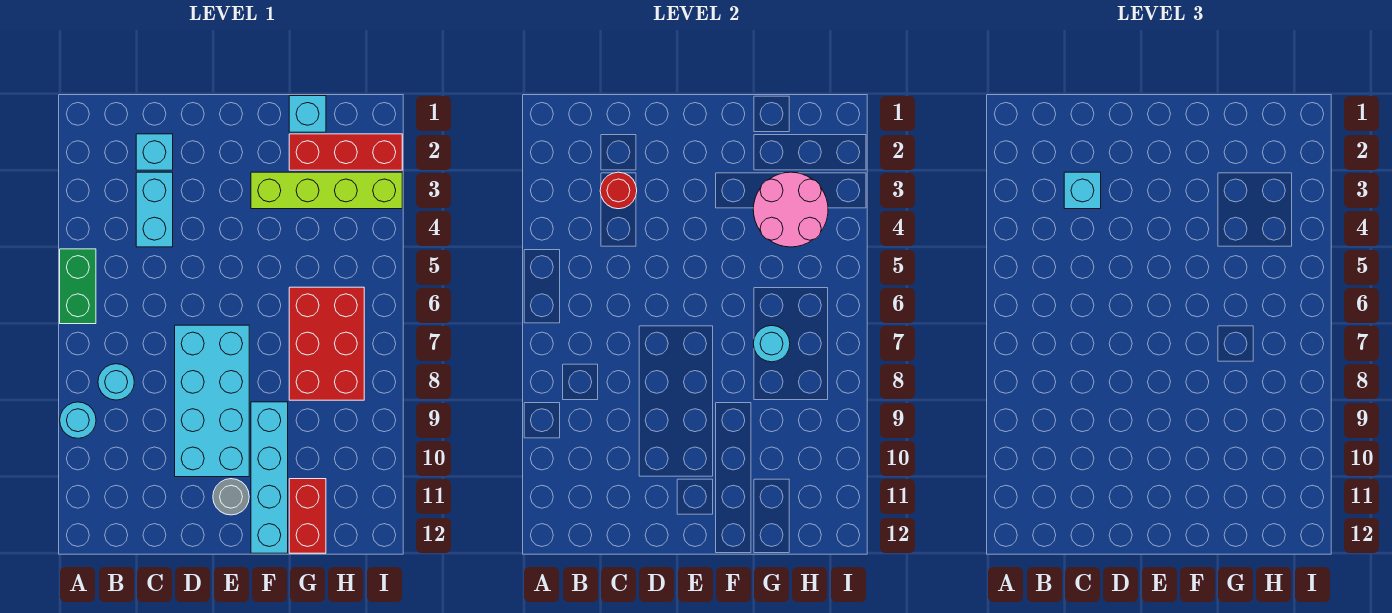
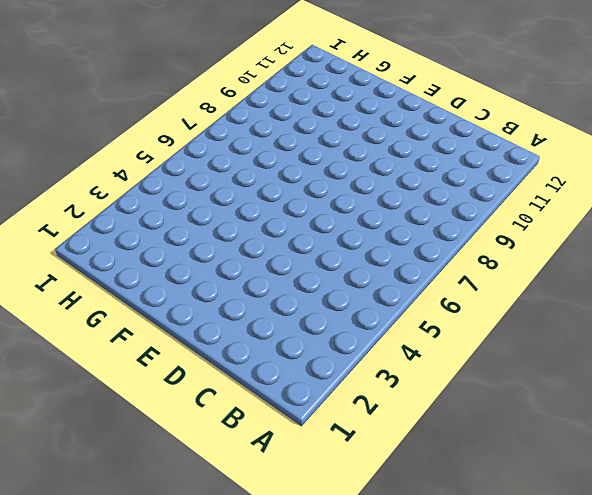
none -> green 1x2 brick [60,249,96,324]
none -> cyan 1x1 round brick [60,402,96,438]
none -> cyan 1x1 round brick [98,364,134,400]

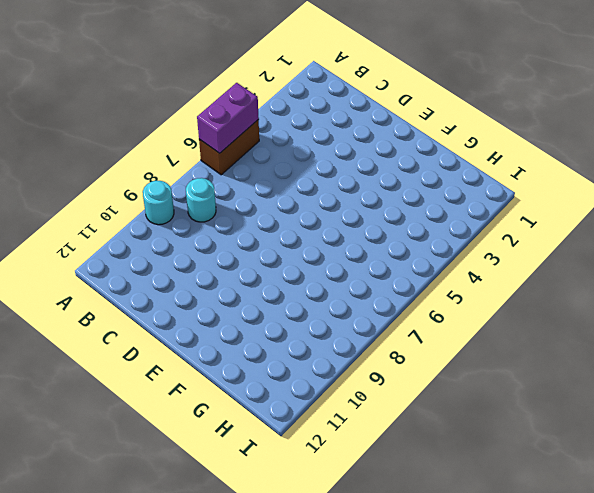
brown 1x2 brick [199,119,259,175] -> green 1x2 brick [60,249,96,324]
purple 1x2 brick [197,83,259,153] -> none
none -> cyan 1x1 brick [136,134,173,170]
none -> cyan 1x2 brick [136,172,173,247]
none -> cyan 2x4 brick [175,325,249,477]

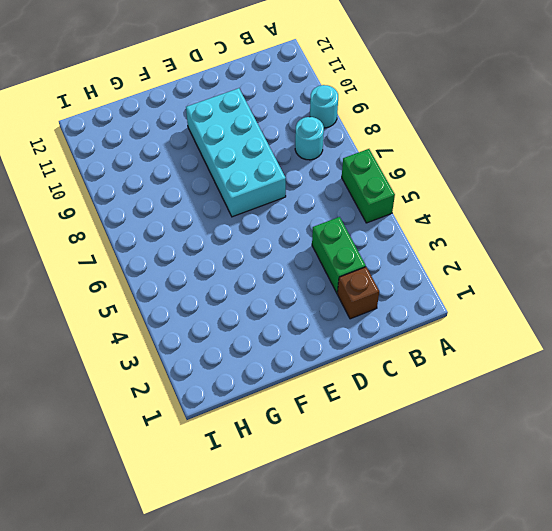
brown 1x1 brick [337,267,379,319] -> cyan 1x1 brick [136,134,173,170]
green 1x2 brick [312,217,366,293] -> cyan 1x2 brick [136,172,173,247]
none -> grey 1x1 round brick [213,479,249,515]
none -> lime 1x4 brick [251,172,402,209]
none -> cyan 1x4 brick [251,402,288,553]

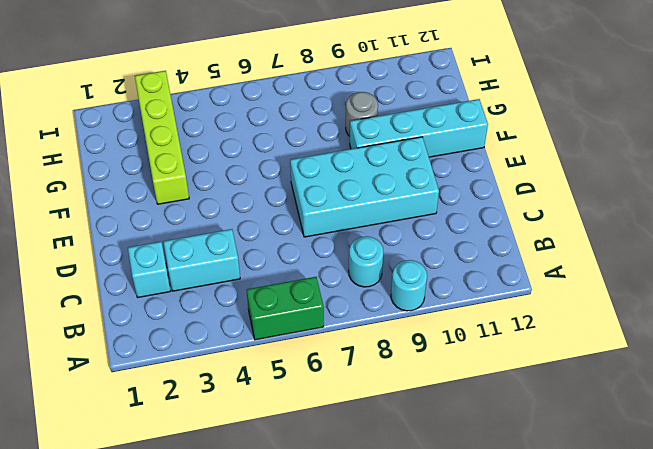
grey 1x1 round brick [346,92,378,136] -> grey 1x1 round brick moved to [213,479,249,515]
none -> cyan 1x1 brick [289,96,326,132]
none -> red 1x3 brick [289,134,402,170]
none -> red 2x3 brick [289,287,364,400]

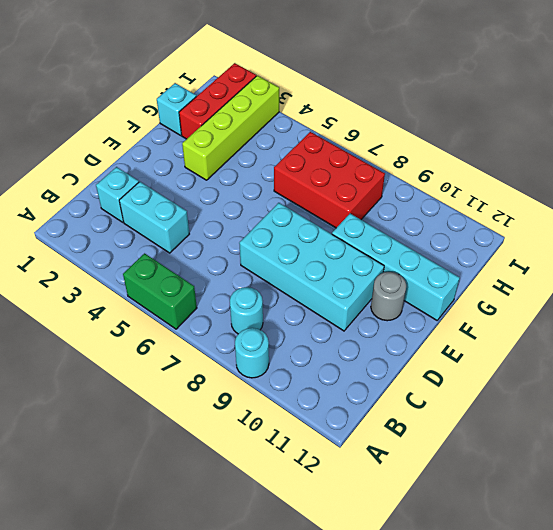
none -> red 1x2 brick [289,479,326,553]
none -> red 1x1 round brick [600,172,637,209]
none -> pink 2x2 round brick [753,172,828,247]

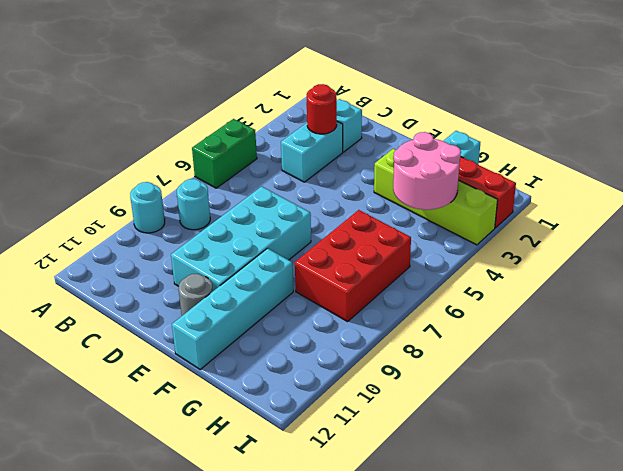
none -> red 1x2 brick [289,479,326,553]
none -> cyan 1x1 round brick [753,326,790,362]
none -> cyan 1x1 brick [1064,172,1101,209]

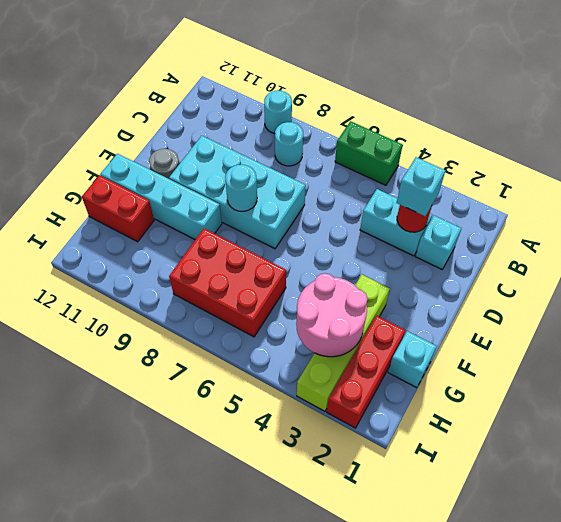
cyan 1x1 round brick [225,165,257,211] -> cyan 1x1 round brick moved to [753,326,790,362]

